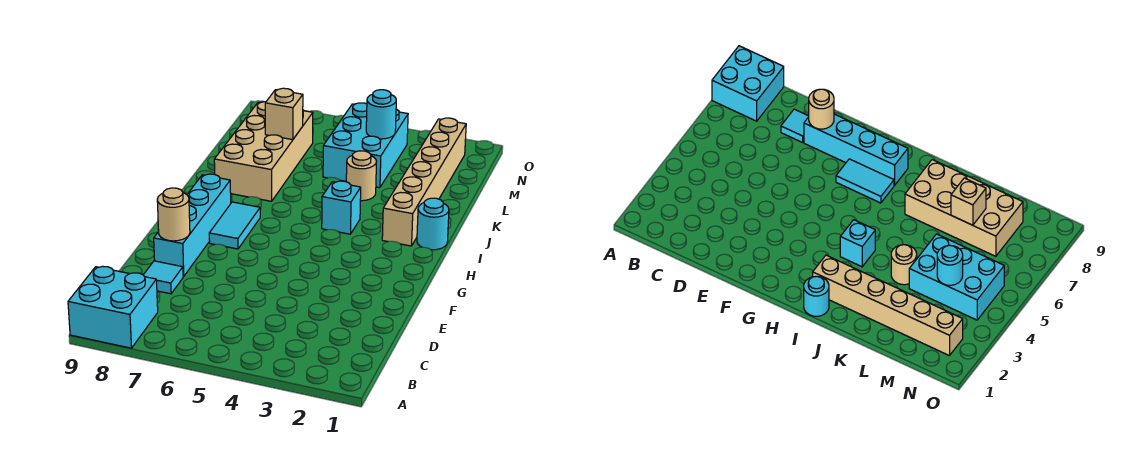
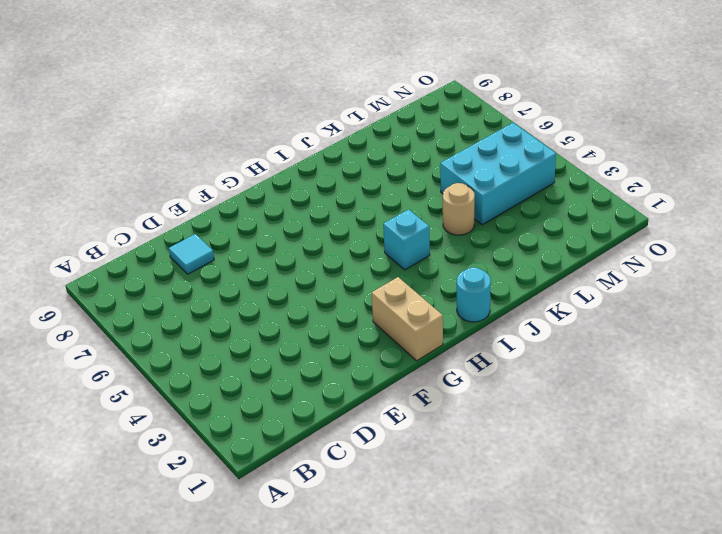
tan 1x2 brick [371,277,443,361] -> none
none -> cyan 2x2 brick [68,266,158,348]
none -> cyan 1x4 brick [154,174,231,276]
none -> cyan 1x2 tile [209,202,260,249]

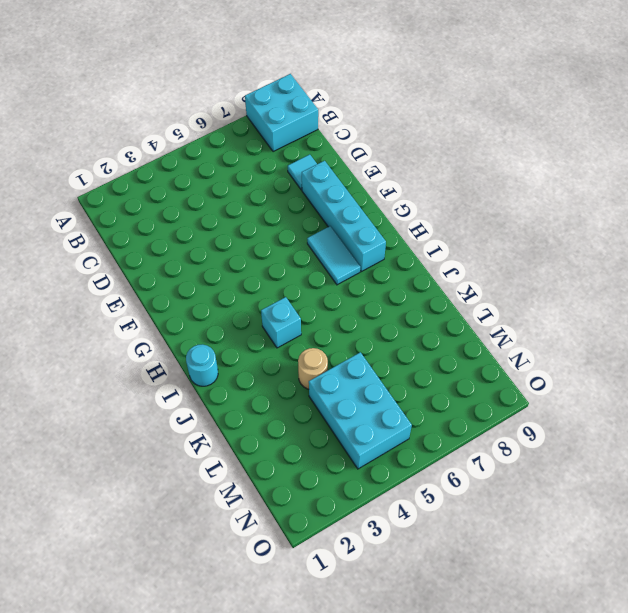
none -> tan 1x6 brick [382,118,466,246]
none -> tan 2x4 brick [214,102,313,201]
none -> tan 1x1 round brick [157,188,190,241]

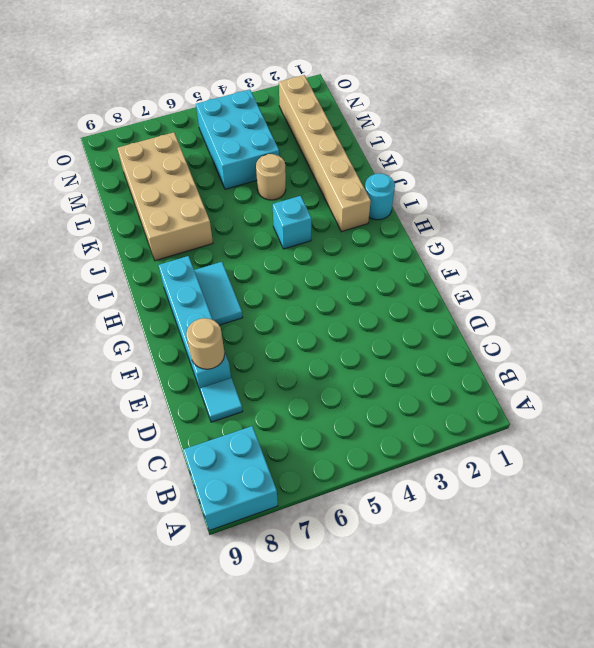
none -> tan 1x1 brick [265,88,303,140]
none -> cyan 1x1 round brick [366,90,396,139]

